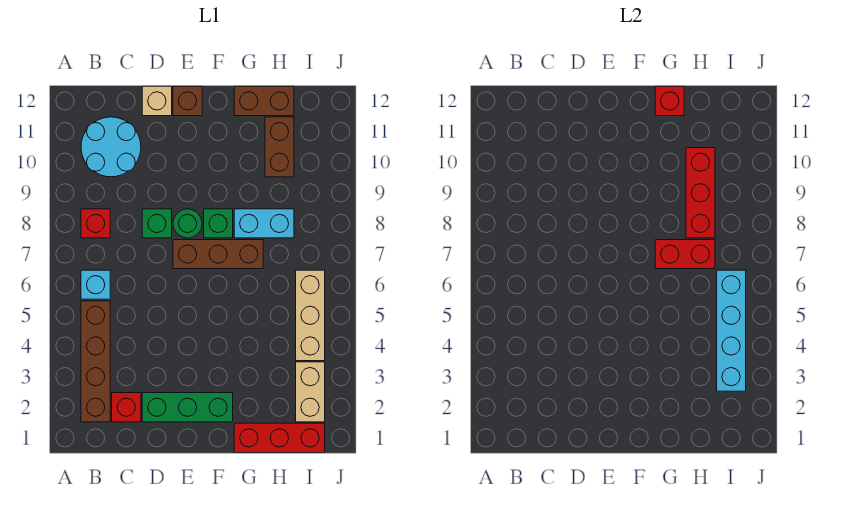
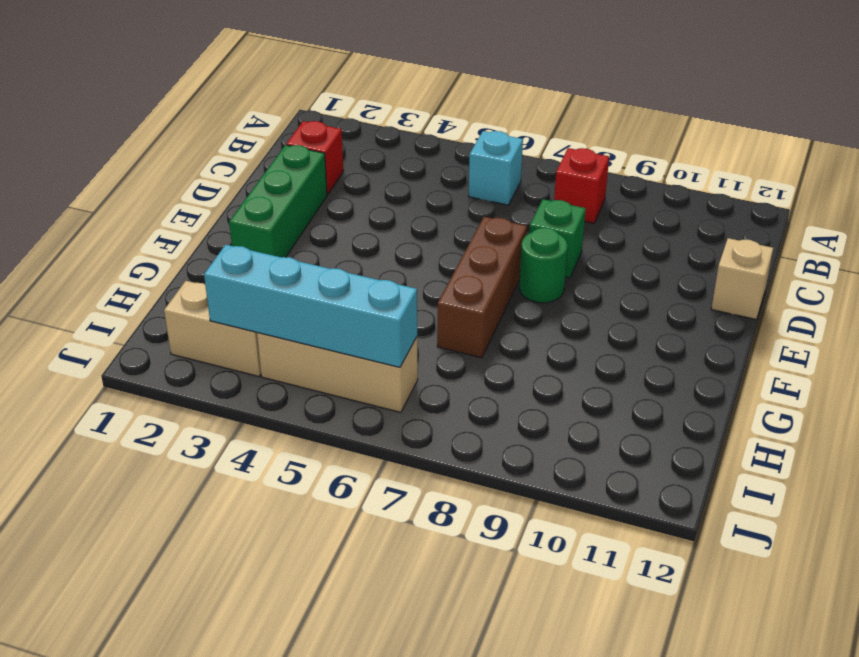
none -> brown 1x4 brick [81,301,110,422]
none -> cyan 2x2 round brick [81,117,141,177]
none -> brown 1x1 brick [173,86,202,116]

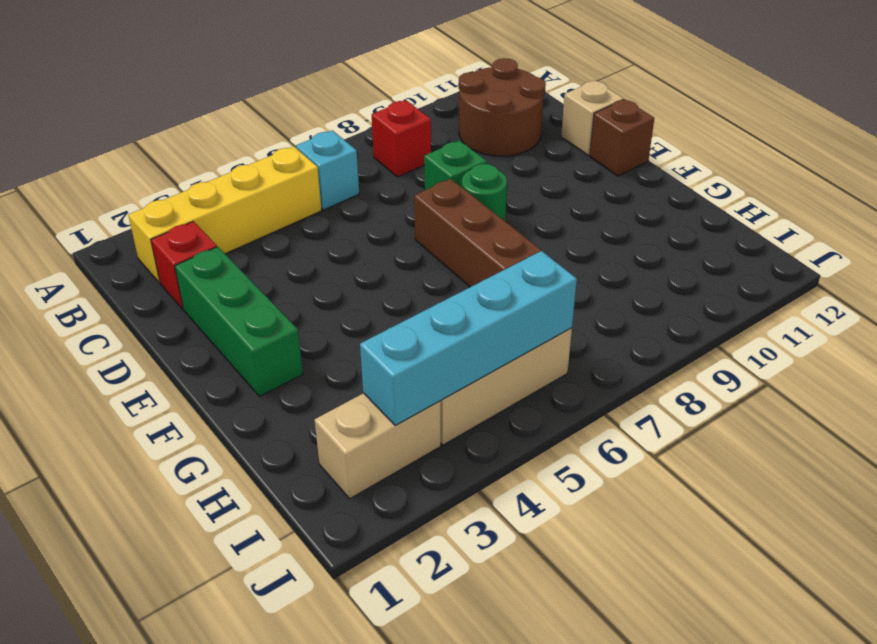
yellow 1x4 brick [128,146,322,283] -> brown 1x4 brick [81,301,110,422]
brown 2x2 round brick [458,58,546,156] -> cyan 2x2 round brick [81,117,141,177]
none -> green 1x1 brick [204,209,233,238]
none -> red 1x3 brick [234,423,325,453]
none -> cyan 1x2 brick [234,209,294,238]

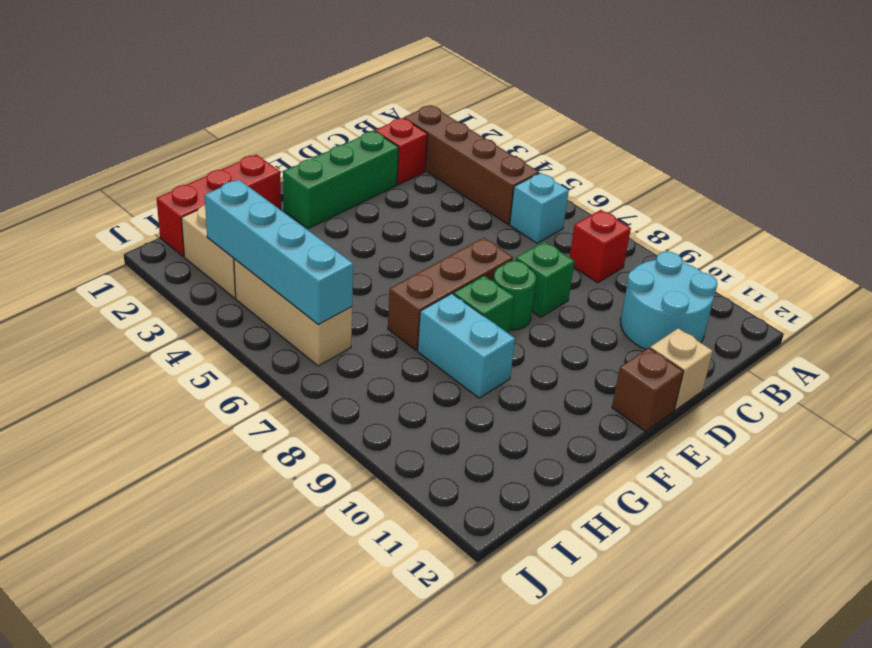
cyan 1x2 brick [418,294,515,398] -> cyan 1x2 brick turned to [234,209,294,238]
none -> brown 1x2 brick [234,86,294,116]
none -> brown 1x2 brick [265,117,294,177]
none -> red 1x2 brick [655,240,715,269]

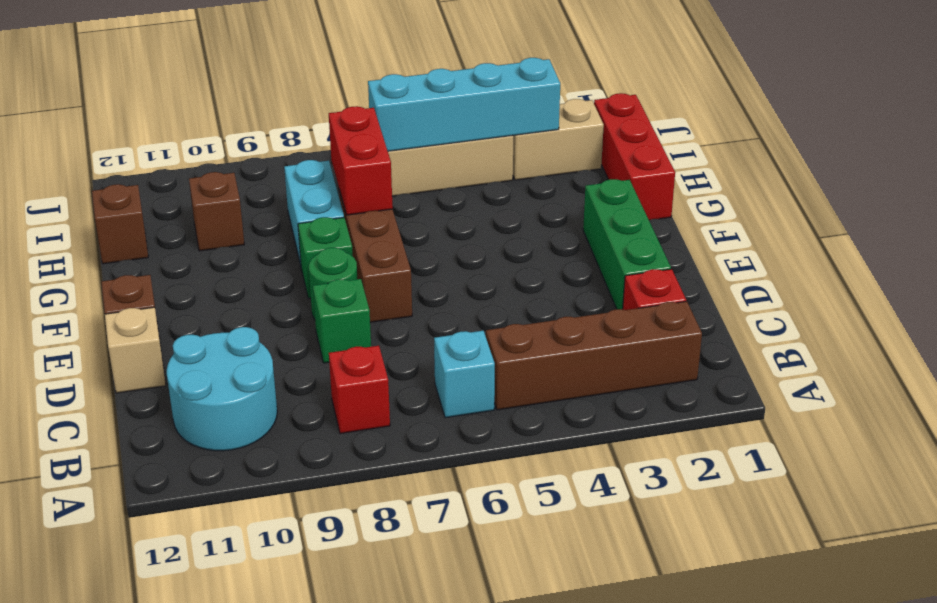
brown 1x1 brick [189,172,244,251] -> brown 1x2 brick [265,117,294,177]
brown 1x1 brick [92,184,148,264] -> brown 1x2 brick [234,86,294,116]
none -> red 1x1 brick [655,86,684,116]
none -> red 1x3 brick [686,148,715,238]

